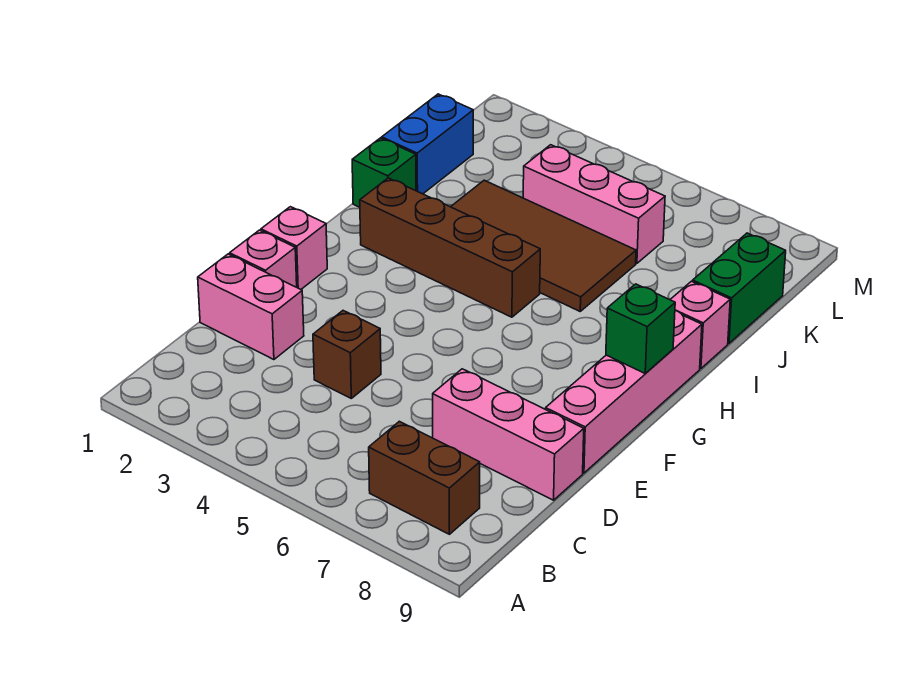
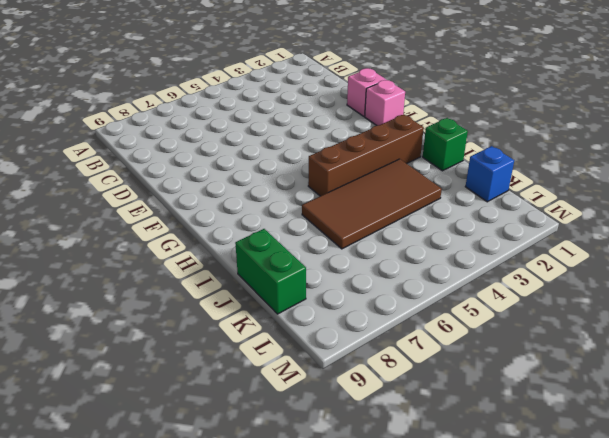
blue 1x1 brick [465,146,514,202] -> blue 1x2 brick [382,94,473,194]
none -> brown 1x2 brick [369,421,480,534]
none -> pink 1x2 brick [198,254,304,360]
none -> brown 1x1 brick [313,311,381,398]

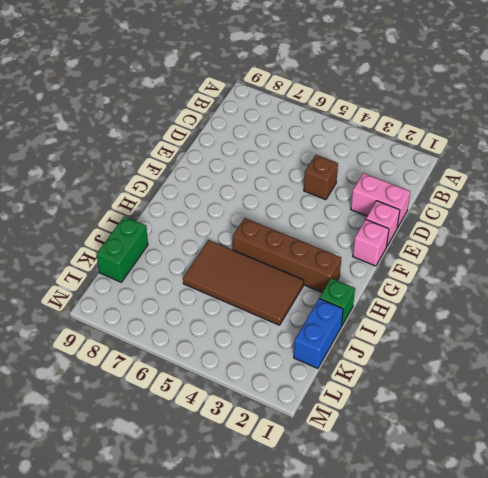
none -> brown 1x2 brick [369,421,480,534]
none -> pink 1x3 brick [433,369,584,500]
none -> pink 1x4 brick [546,311,702,473]

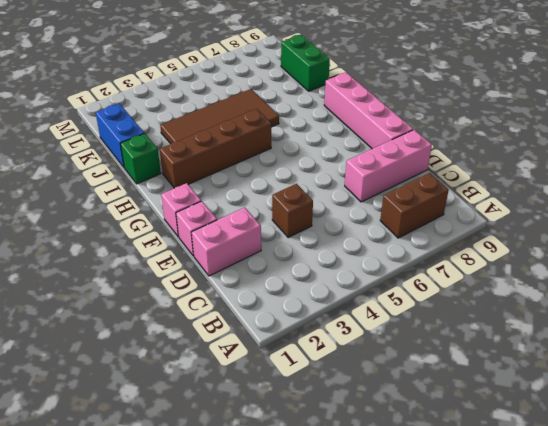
none -> pink 1x1 brick [670,281,730,369]
none -> pink 1x3 brick [523,145,665,263]
none -> green 1x1 brick [606,284,675,374]

